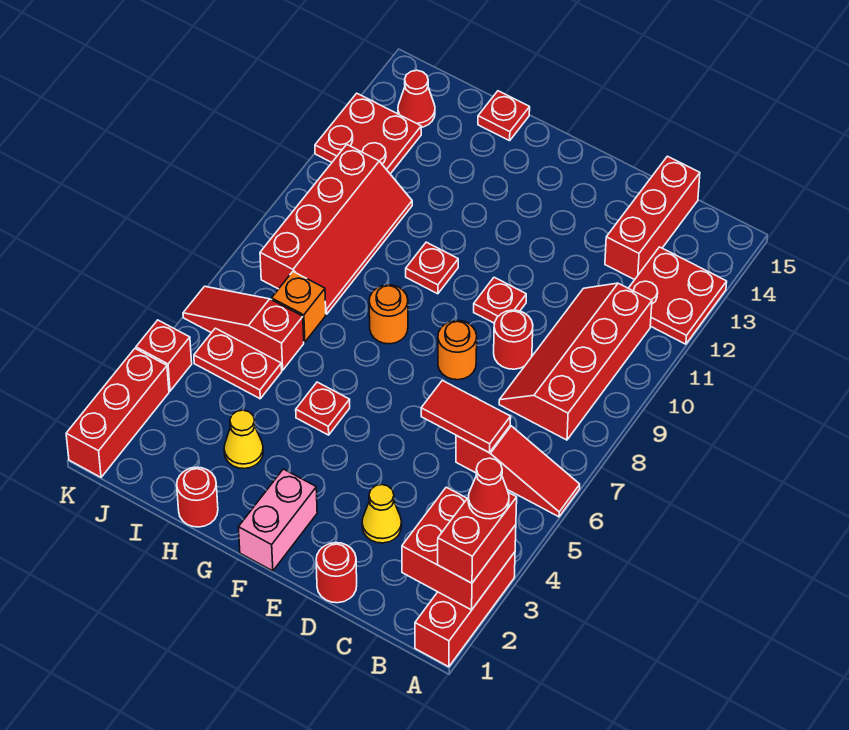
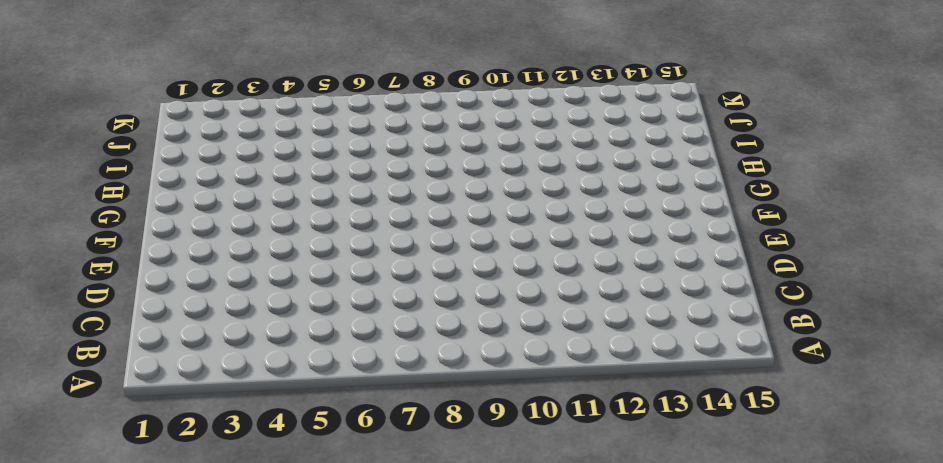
none -> red 1x3 brick [415,552,515,667]
none -> red 1x3 slope [456,425,580,517]
none -> red 2x2 plate [628,247,727,344]

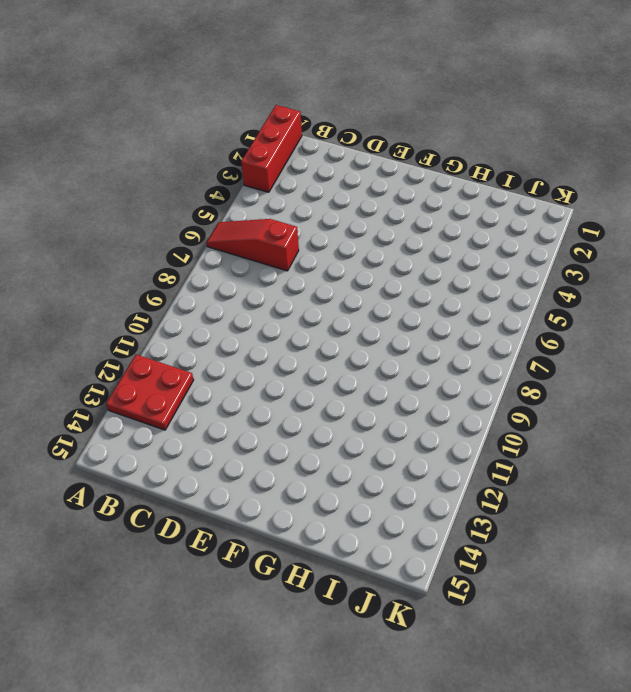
none -> red 2x4 slope [499,283,652,440]
none -> red 1x3 brick [605,156,700,280]
none -> red 1x1 round brick [316,543,357,603]

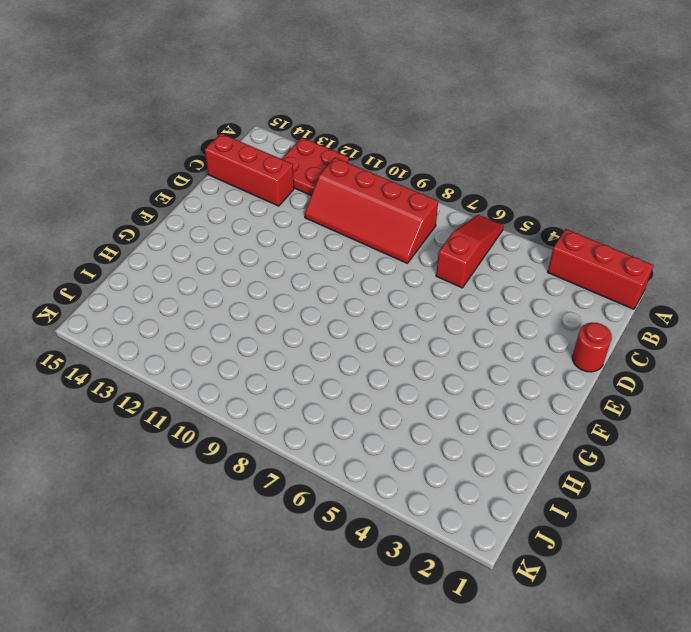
none -> yellow 1x1 cone [362,485,402,543]
none -> red 1x1 round brick [494,310,533,369]
none -> orange 1x1 round brick [438,321,477,380]

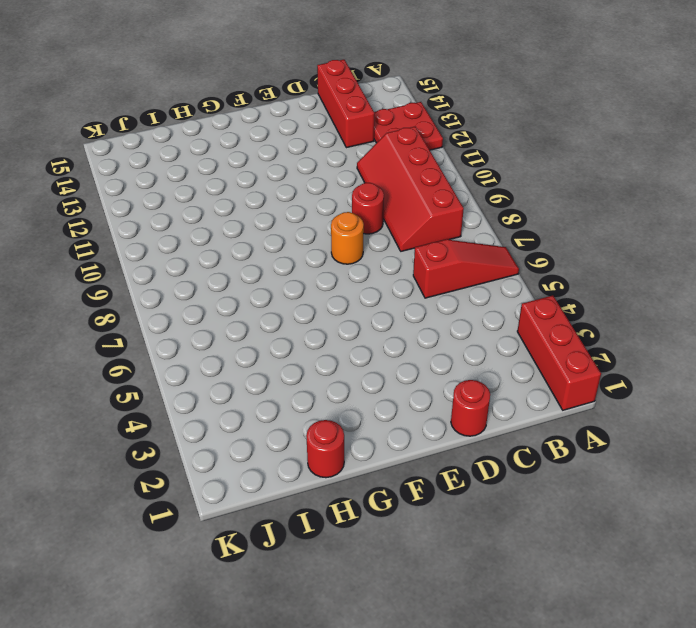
none -> yellow 1x1 cone [362,485,402,543]
none -> red 1x1 plate [474,277,526,323]
none -> pink 1x2 brick [238,469,317,571]

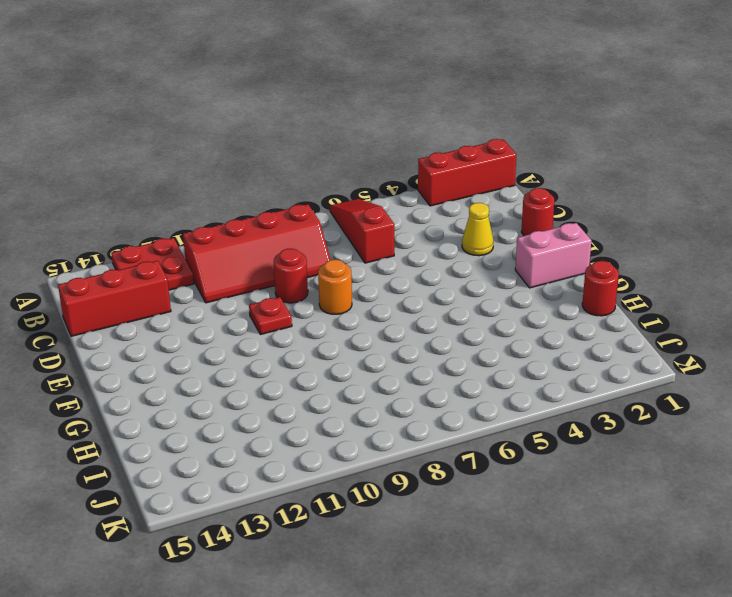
none -> red 1x1 plate [296,382,350,435]
none -> orange 1x1 round brick [369,285,408,344]
none -> red 1x1 plate [406,242,458,294]

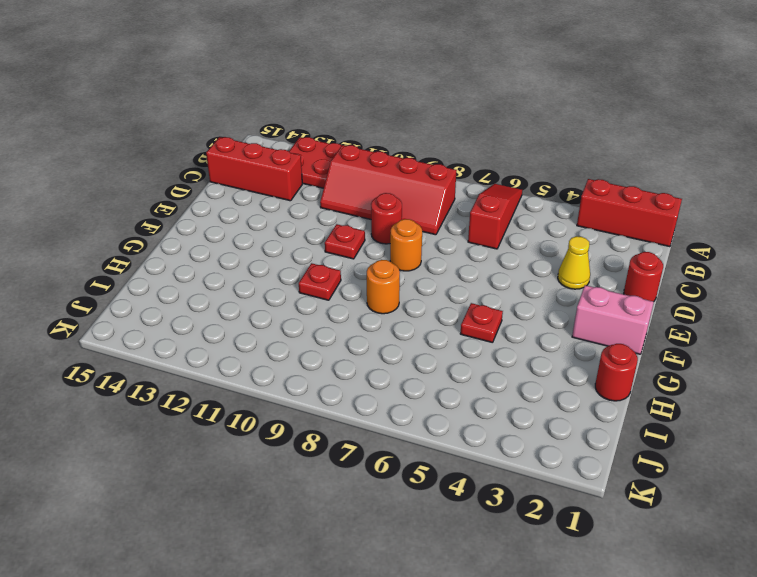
none -> yellow 1x1 cone [224,410,263,469]
none -> red 1x1 plate [478,91,530,141]
none -> red 1x2 plate [194,328,282,399]

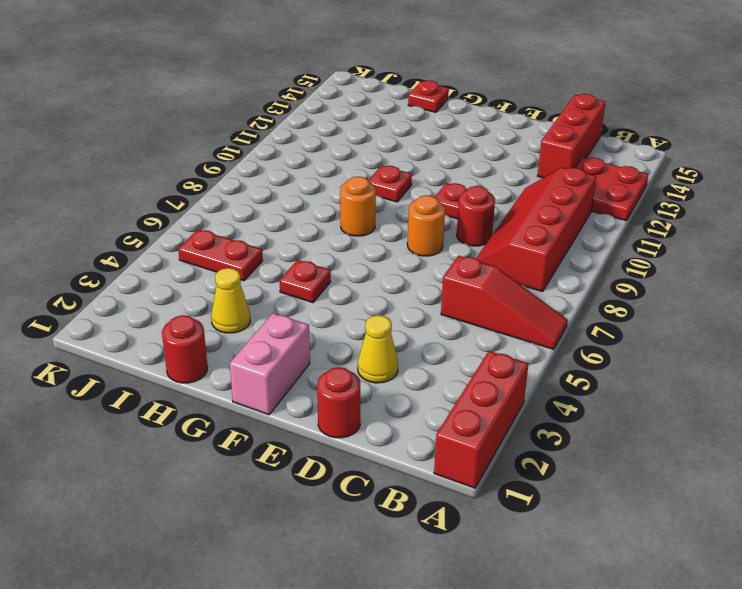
none -> red 1x3 slope [183,286,304,370]
none -> orange 1x1 brick [272,272,326,342]
none -> red 2x4 slope [260,145,412,314]

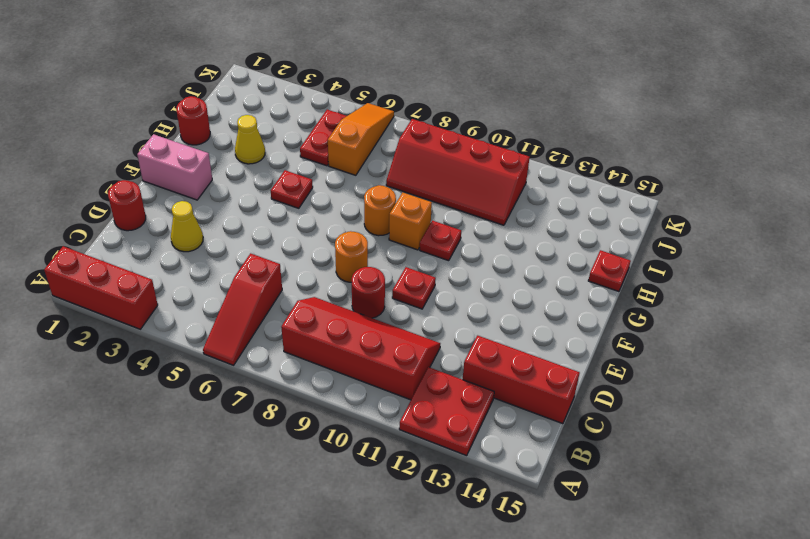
orange 1x1 brick [389,193,432,250] -> orange 1x1 brick moved to [272,272,326,342]
orange 1x3 slope [328,103,394,175] -> red 1x3 slope [183,286,304,370]
none -> red 2x2 plate [315,93,421,174]
none -> red 1x1 cone [398,70,435,127]
none -> red 1x3 brick [66,349,169,477]

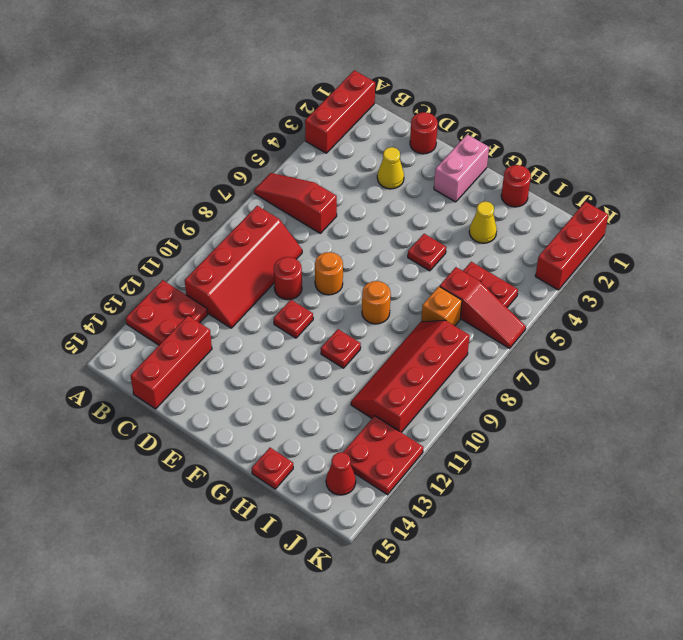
none -> red 1x1 brick [136,320,192,391]
none -> red 2x2 brick [402,487,516,610]
none -> red 1x2 tile [421,380,511,453]

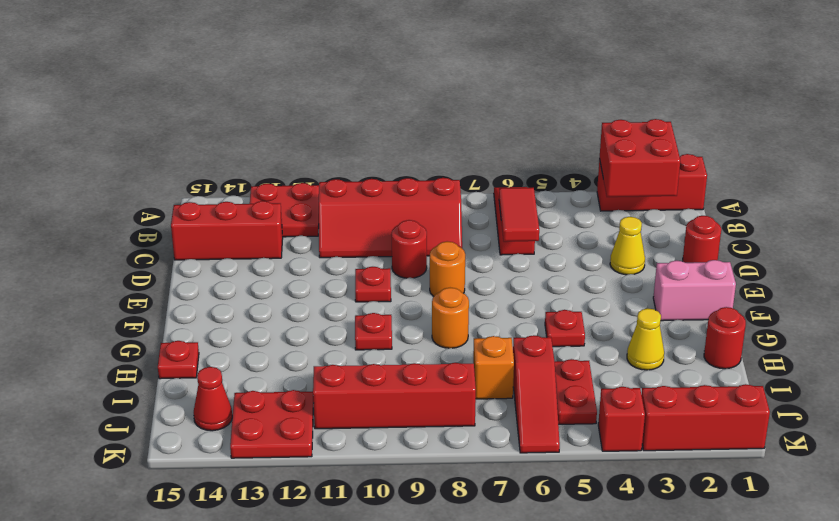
none -> red 1x2 brick [438,492,517,583]
none -> red 1x1 cone [468,458,509,519]

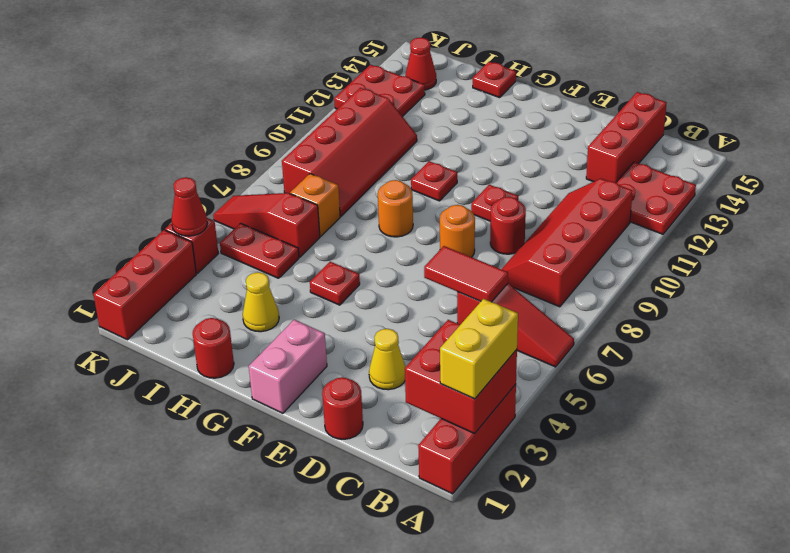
yellow 1x2 brick [440,299,518,399] -> red 1x2 brick [438,492,517,583]
red 1x1 cone [171,177,207,236] -> red 1x1 cone moved to [468,458,509,519]

